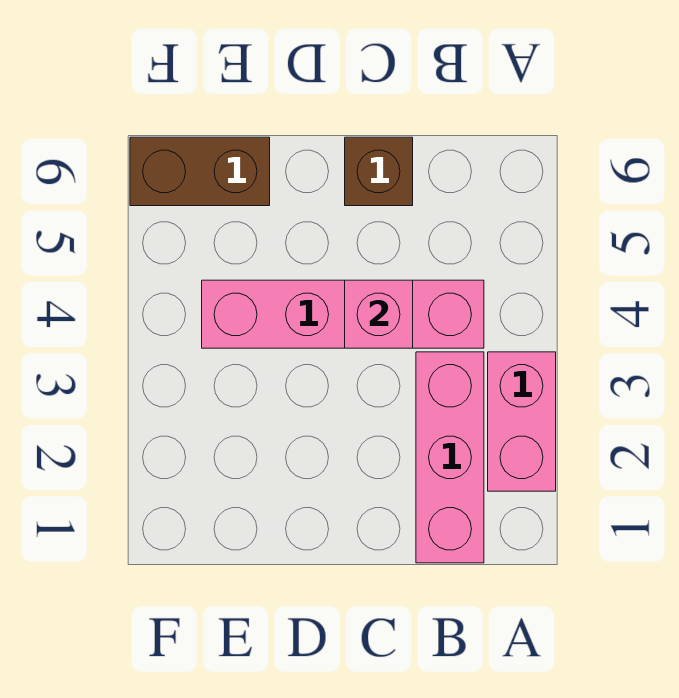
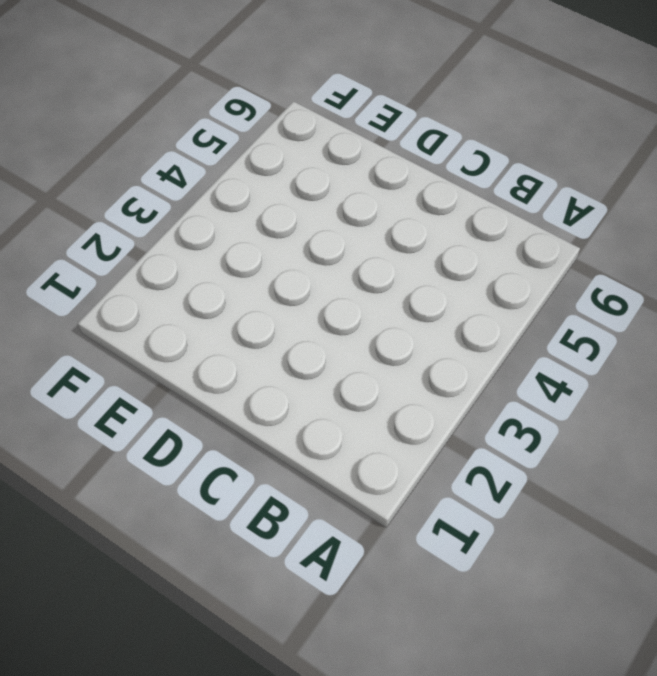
none -> pink 1x2 brick [488,352,556,491]
none -> pink 1x3 brick [416,352,484,563]

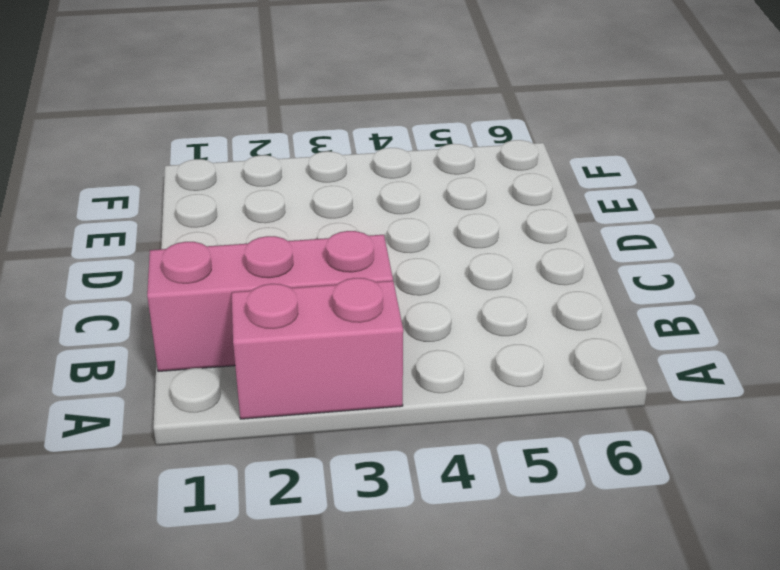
none -> pink 1x4 brick [202,280,484,348]
none -> brown 1x1 brick [345,137,413,206]

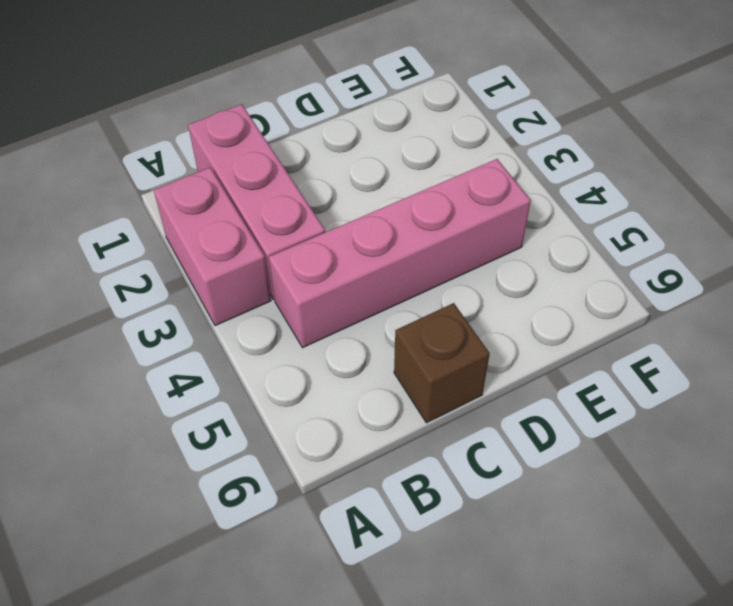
none -> brown 1x2 brick [130,137,270,206]
none -> pink 1x1 brick [345,280,413,348]

